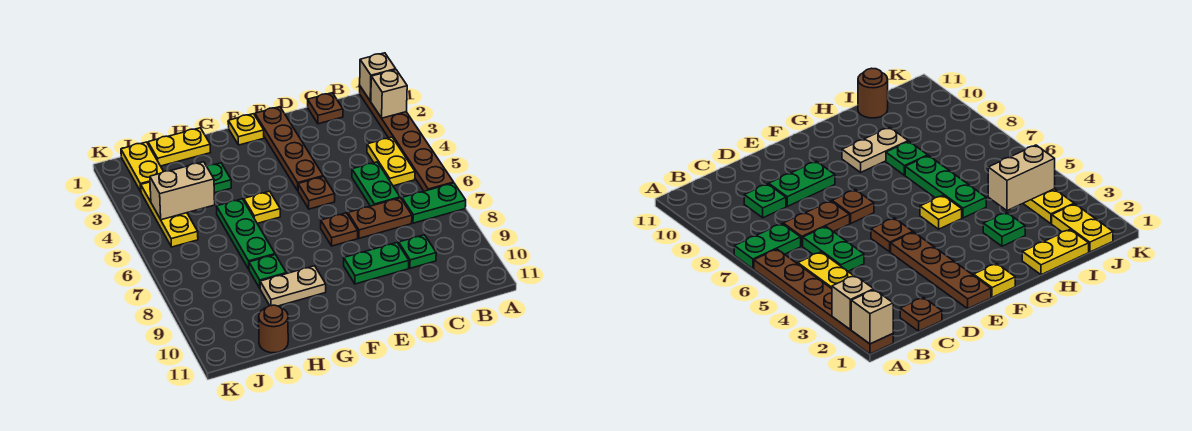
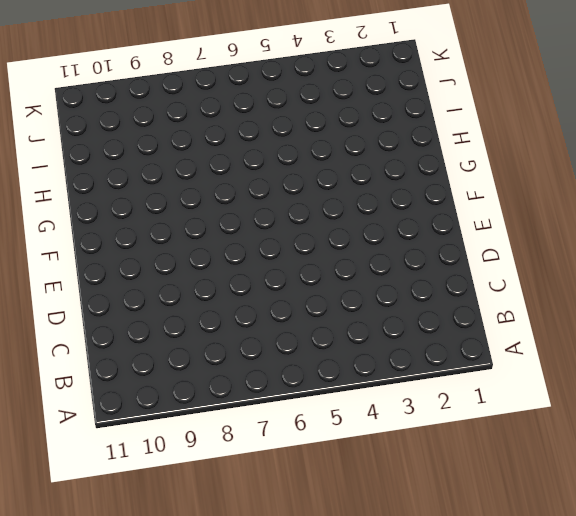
none -> brown 1x6 plate [360,87,454,191]
none -> green 1x2 plate [402,183,466,223]
none -> yellow 1x2 plate [367,137,415,186]

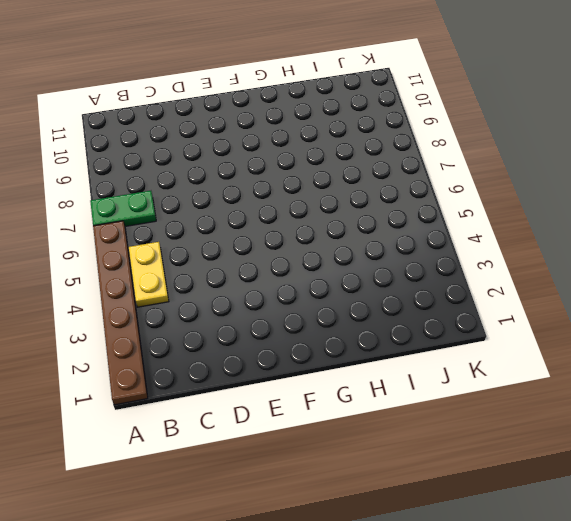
none -> brown 1x1 plate [308,93,343,124]
none -> green 1x2 plate [352,162,400,206]
none -> brown 1x2 plate [348,198,412,238]

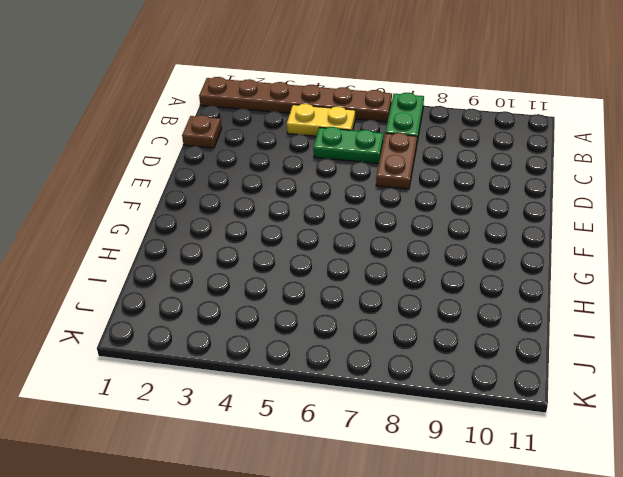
none -> green 1x1 plate [399,235,436,268]
none -> green 1x2 plate [344,243,409,284]
none -> brown 1x4 plate [255,107,323,191]

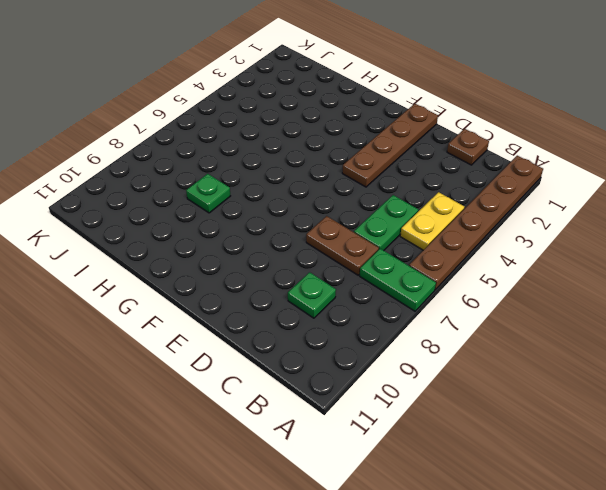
none -> green 1x2 plate [344,243,409,284]
none -> brown 1x1 plate [298,177,335,209]
none -> brown 1x1 plate [321,213,358,246]

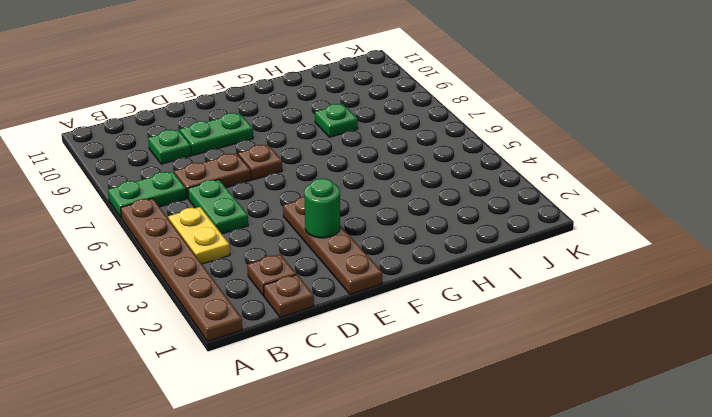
brown 1x1 plate [247,254,296,296] -> brown 1x1 plate moved to [298,177,335,209]
green 1x1 round brick [304,178,340,238] -> none
none -> yellow 1x1 plate [228,114,264,145]
none -> yellow 1x1 plate [244,191,280,223]
none -> tan 1x2 plate [260,266,326,306]

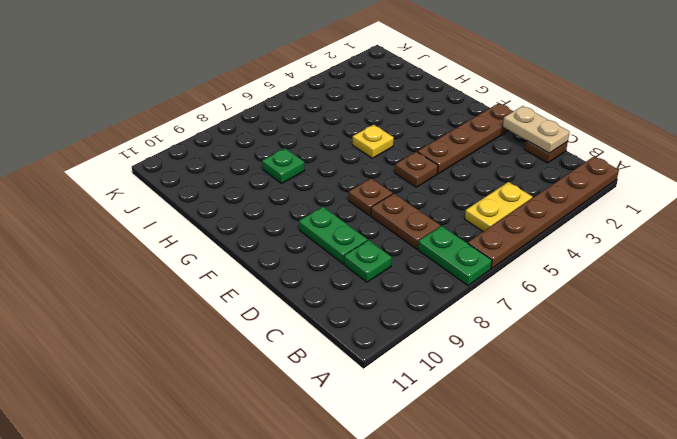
tan 1x2 plate [503,106,570,153] -> tan 1x2 plate moved to [260,266,326,306]
none -> green 1x2 plate [352,162,400,206]
none -> yellow 1x1 plate [228,114,264,145]
none -> yellow 1x2 plate [148,128,210,166]

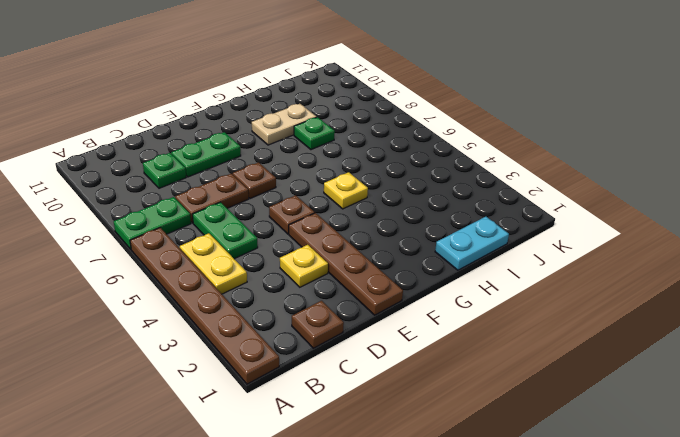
yellow 1x1 plate [280,245,328,287] -> yellow 1x1 plate moved to [228,114,264,145]
cyan 1x2 plate [435,217,509,270] -> yellow 1x2 plate [148,128,210,166]
none -> green 1x1 plate [207,163,231,193]
none -> green 1x3 plate [216,199,275,269]
none -> brown 1x1 round brick [259,305,288,353]

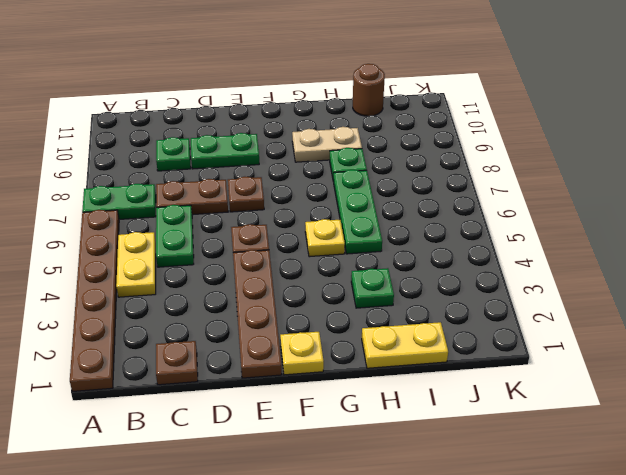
none -> yellow 1x2 plate [121,142,164,191]
none -> yellow 1x3 plate [141,182,198,247]
none -> tan 1x1 brick [360,53,396,101]

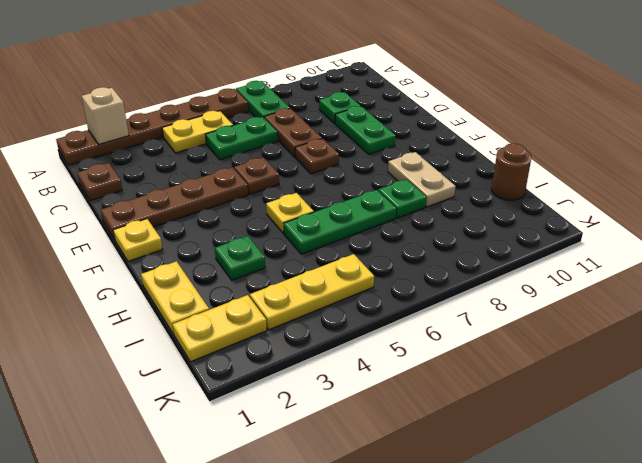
none -> tan 1x1 brick [360,53,396,101]
none -> tan 1x2 brick [150,162,215,220]

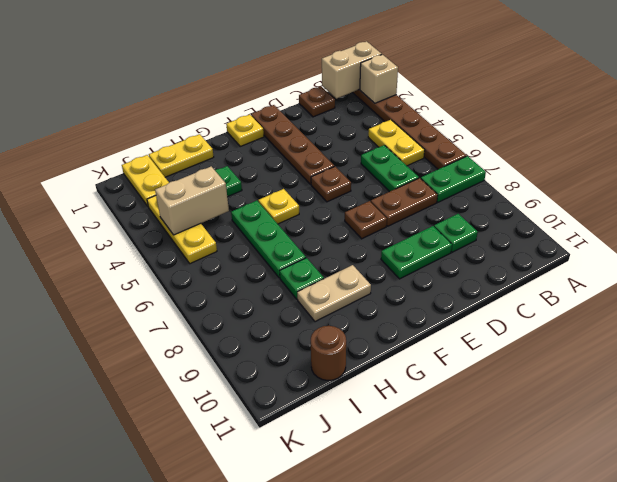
tan 1x2 brick [322,41,382,98] -> tan 1x1 brick [360,53,396,101]

